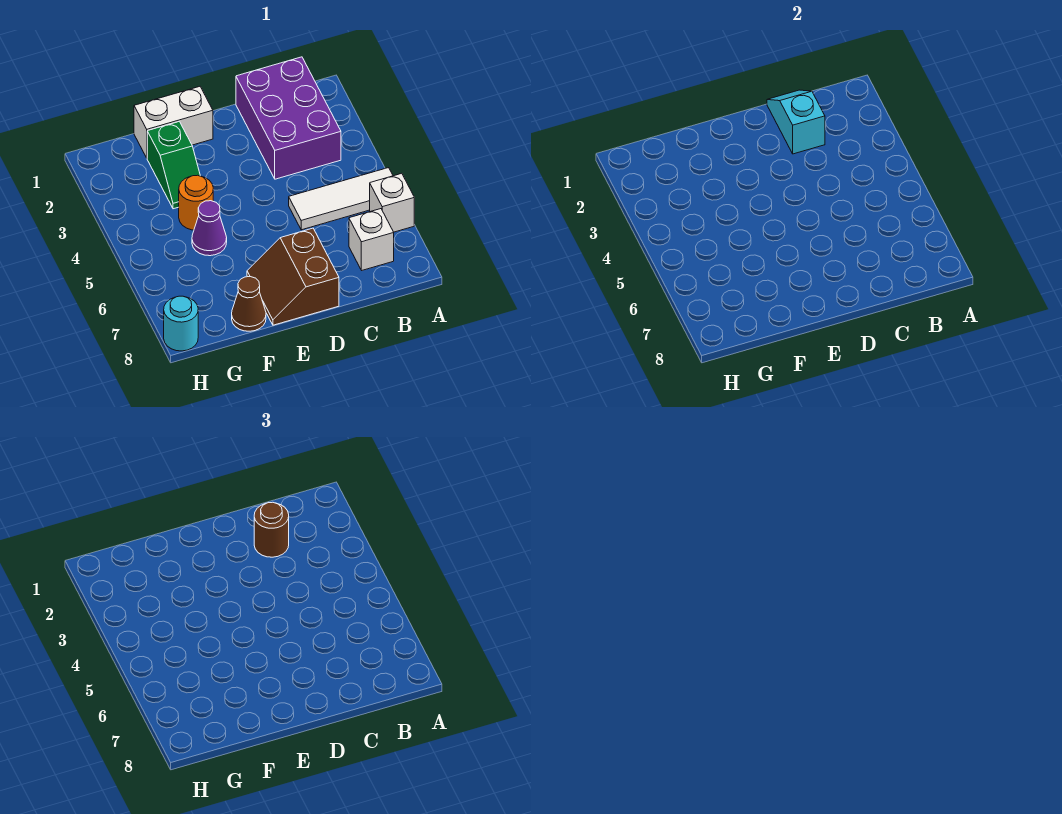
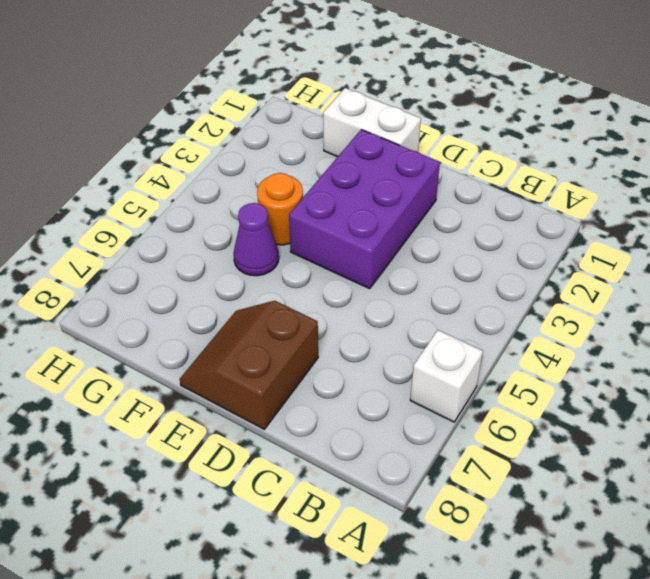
purple 2x3 brick [289,130,440,289] -> purple 2x3 brick moved to [236,57,341,179]
none -> white 1x3 tile [289,168,393,230]
none -> white 1x1 brick [349,209,394,270]
none -> green 1x2 slope [147,121,200,209]

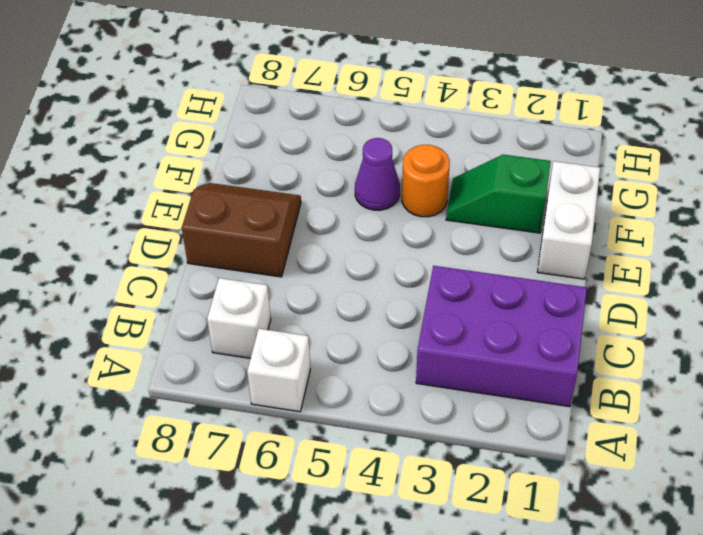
none -> white 1x3 tile [289,168,393,230]
none -> brown 1x1 cone [232,277,266,331]
none -> cyan 1x1 round brick [164,296,198,351]

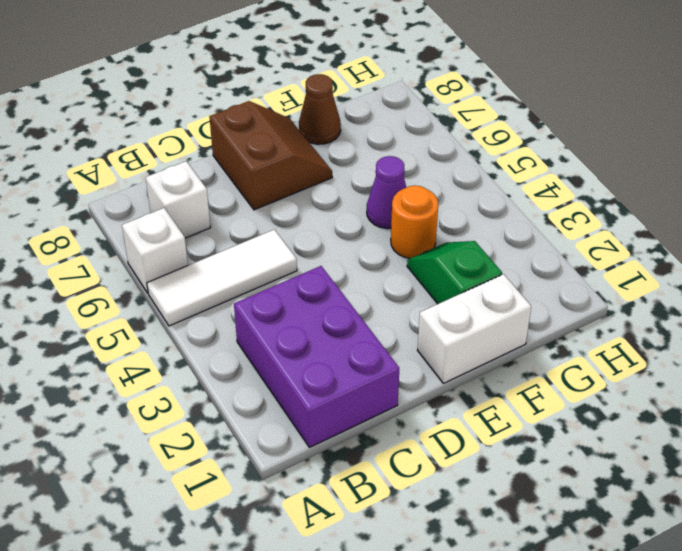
none -> cyan 1x1 round brick [164,296,198,351]
none -> cyan 1x2 slope [767,90,825,154]
none -> brown 1x1 round brick [254,502,289,557]

